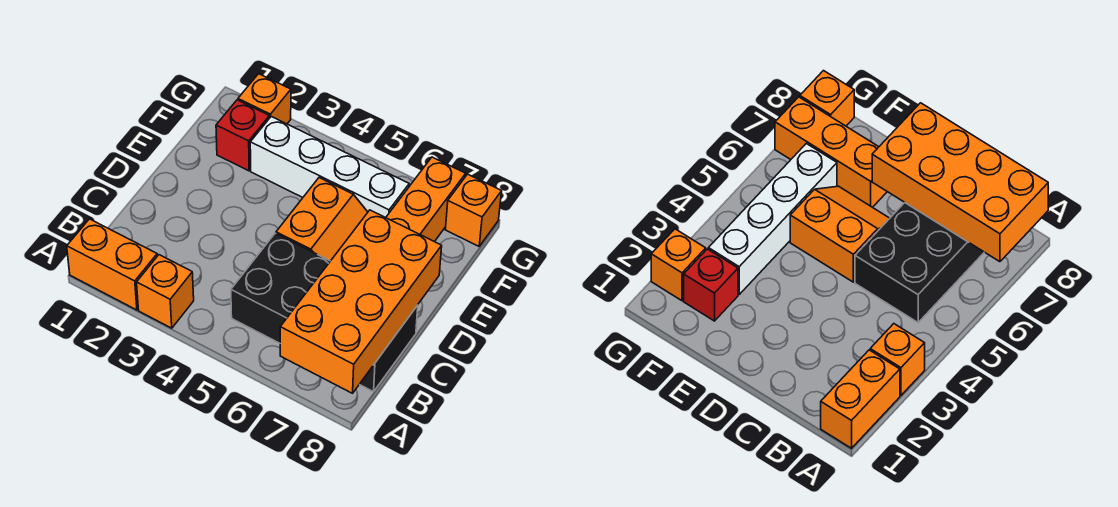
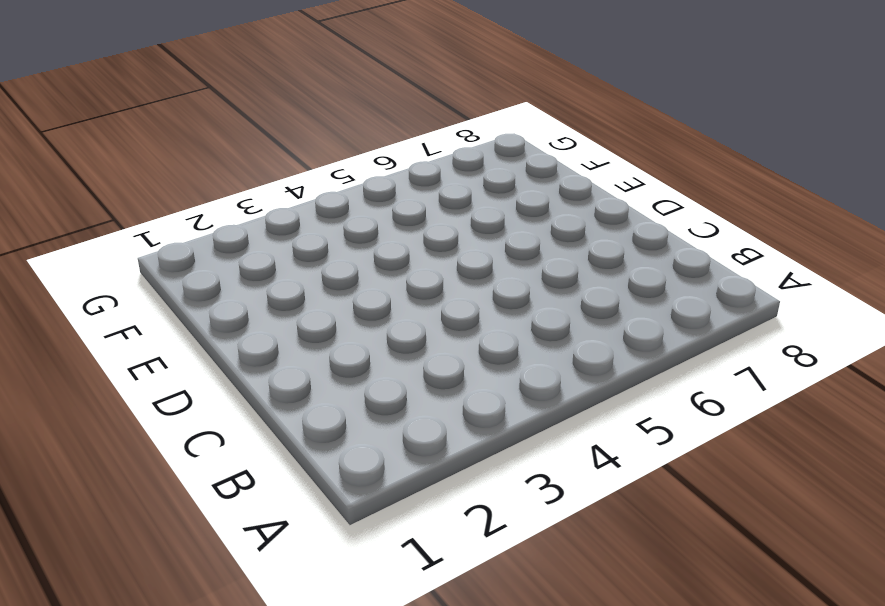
none -> orange 1x2 brick [67,219,157,310]
none -> orange 1x1 brick [137,255,194,328]

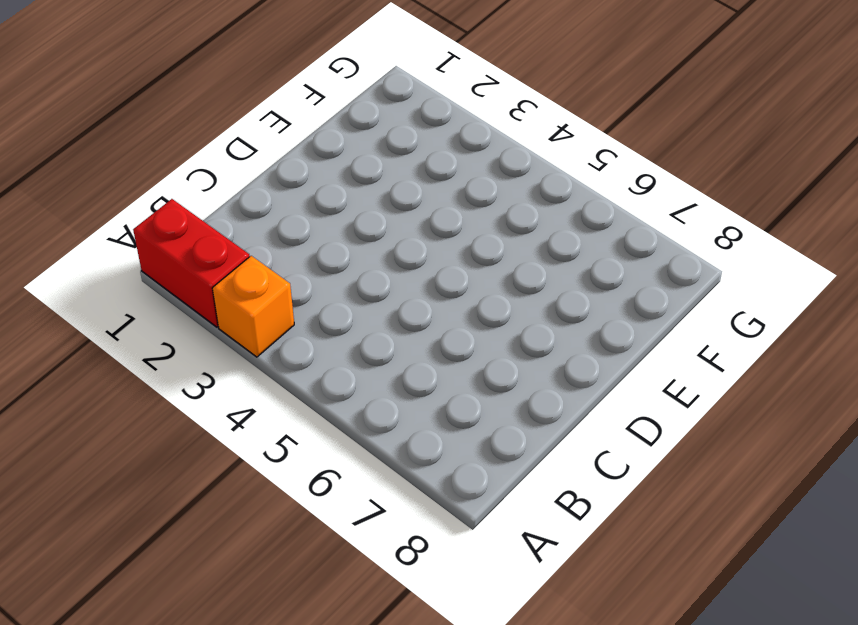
red 1x2 brick [133,199,249,327] -> orange 1x2 brick [67,219,157,310]
none -> black 2x4 brick [231,233,418,392]
none -> orange 2x2 slope [276,178,368,261]

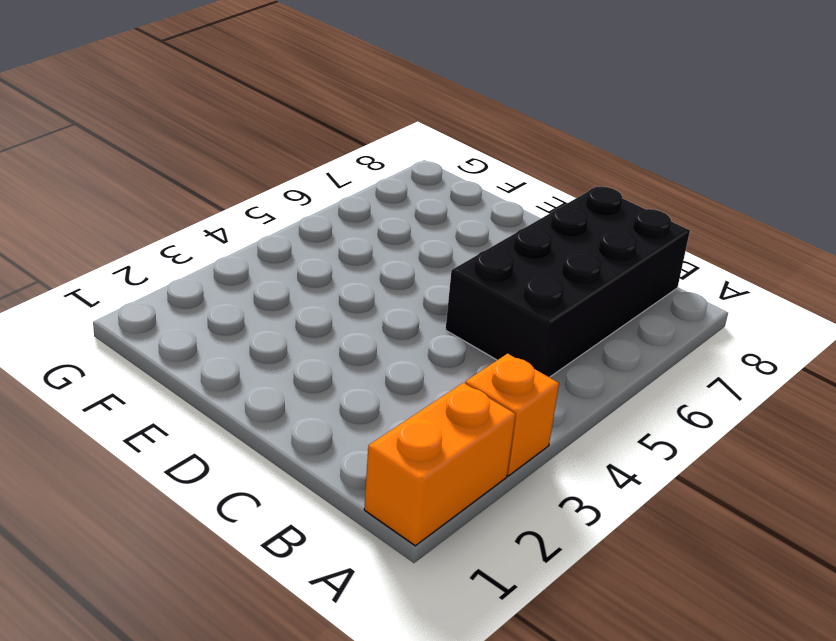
none -> orange 2x2 slope [276,178,368,261]
none -> orange 1x3 brick [386,157,466,242]

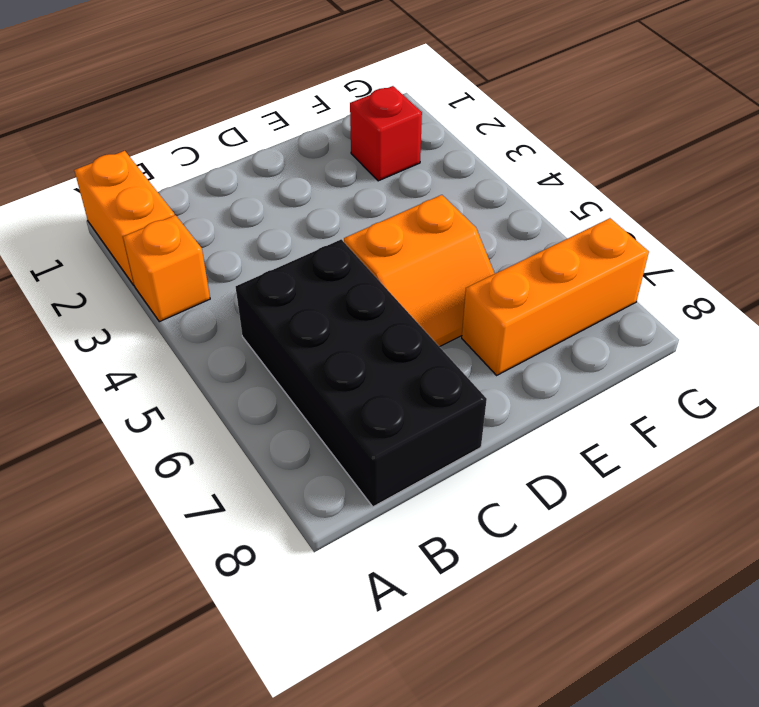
none -> white 1x4 brick [250,117,409,218]
none -> orange 1x1 brick [238,74,291,124]

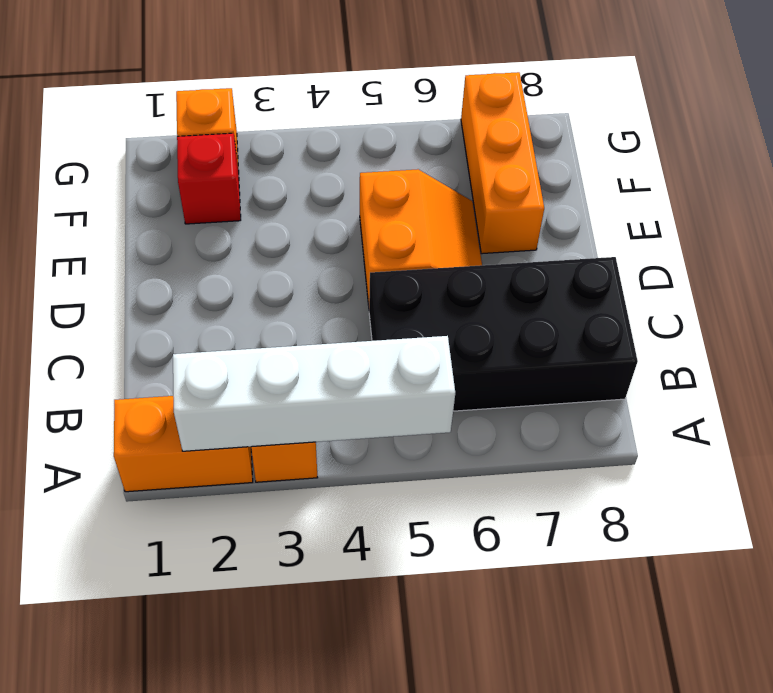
white 1x4 brick [173,336,455,451] -> white 1x4 brick moved to [250,117,409,218]
none -> orange 1x1 brick [445,174,502,246]
none -> orange 2x4 brick [280,210,442,393]

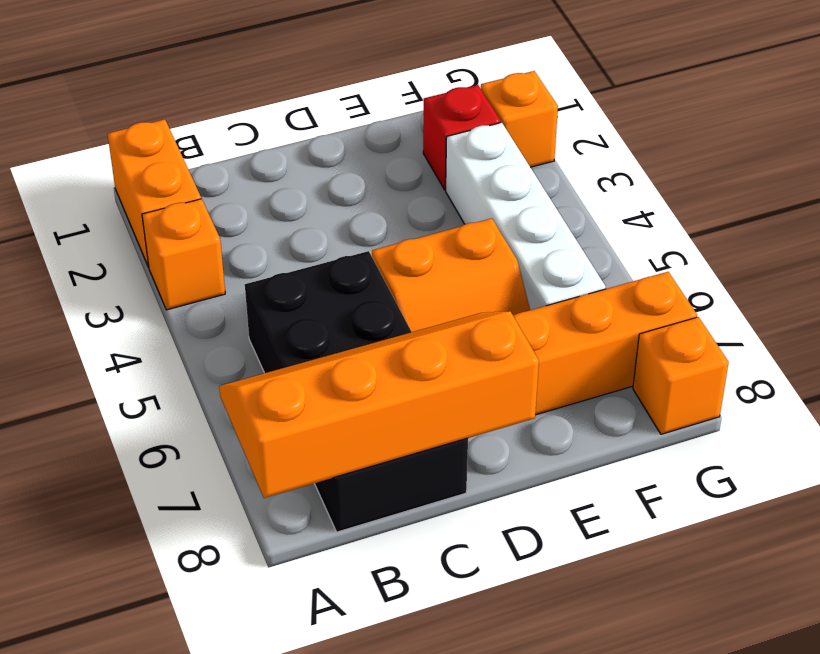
orange 2x4 slope [219,312,539,498] -> orange 2x4 brick [280,210,442,393]

